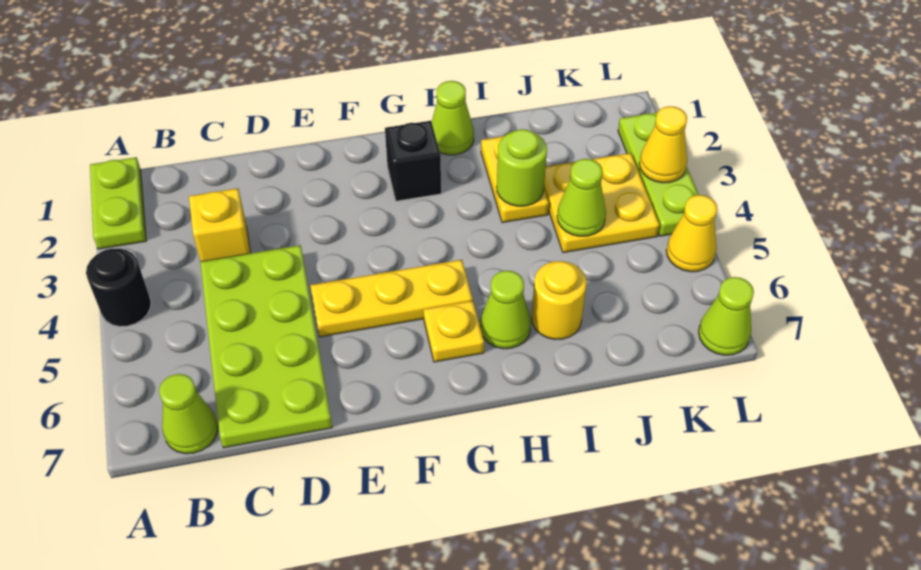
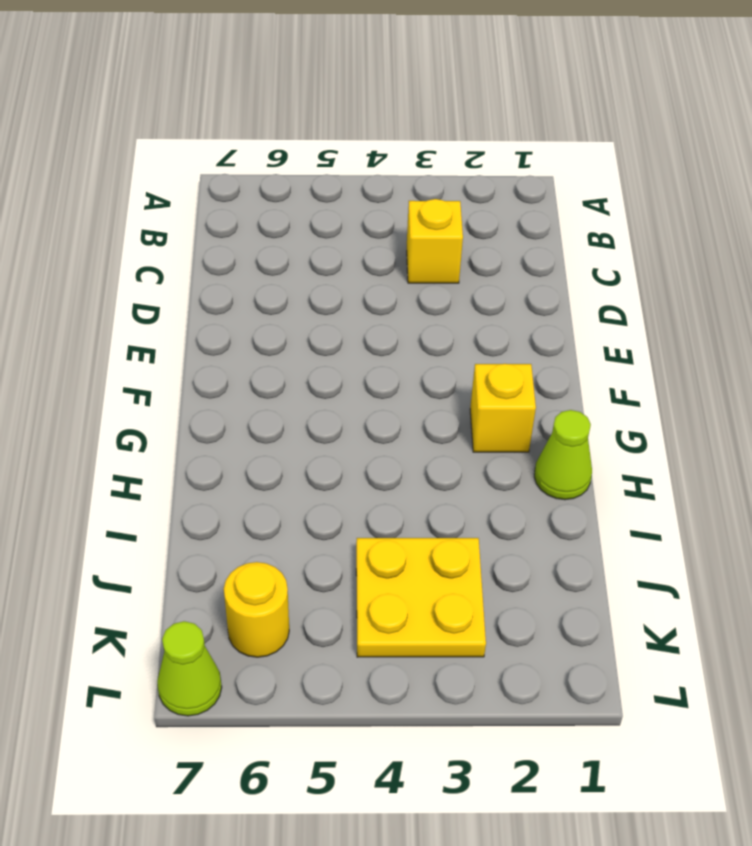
yellow 1x1 brick [470,364,536,452] -> black 1x1 brick [385,121,441,201]
yellow 1x1 round brick [224,562,289,657] -> yellow 1x1 round brick moved to [532,261,587,340]
none -> lime 1x2 plate [90,157,146,249]
none -> black 1x1 round brick [86,248,151,327]
none -> lime 1x1 cone [159,374,218,454]

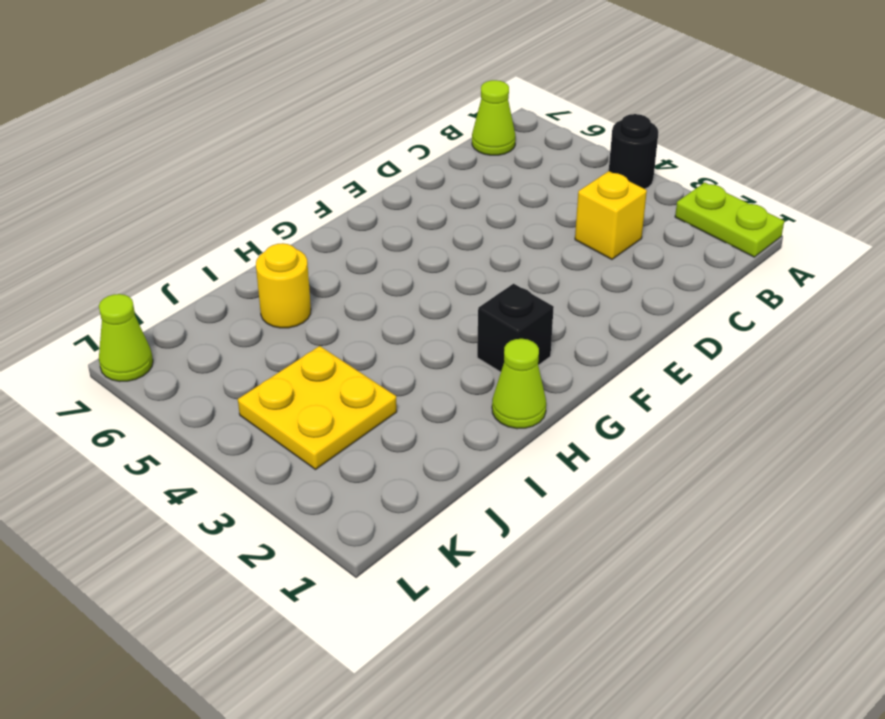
none -> lime 2x4 plate [200,245,332,448]
none -> yellow 1x3 plate [310,260,473,337]
none -> yellow 1x1 plate [424,301,484,362]

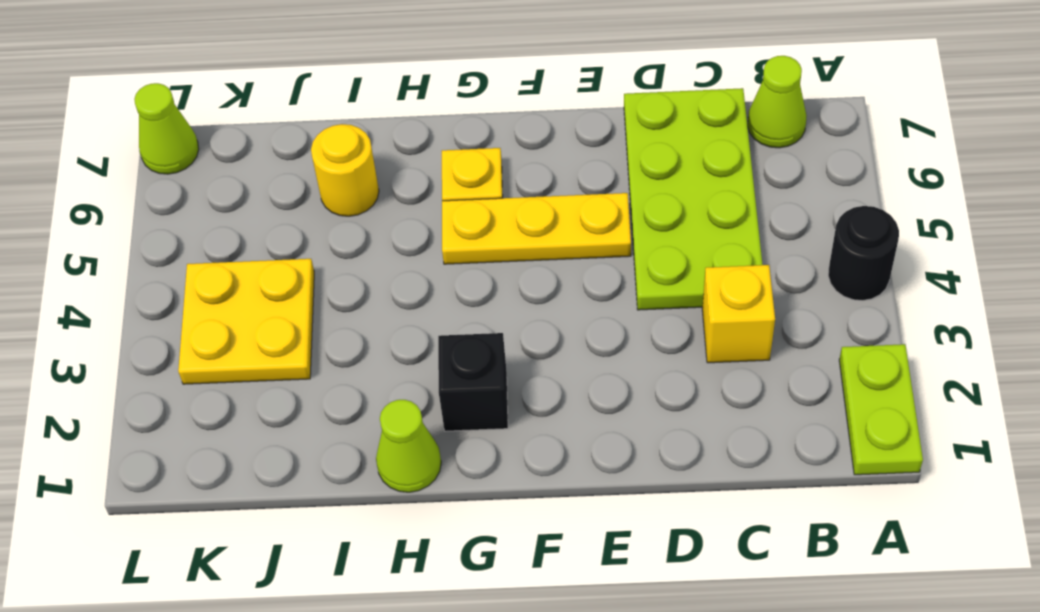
none -> lime 1x1 cone [480,271,531,349]
none -> yellow 1x2 plate [481,136,549,223]
none -> lime 1x3 plate [618,113,699,236]

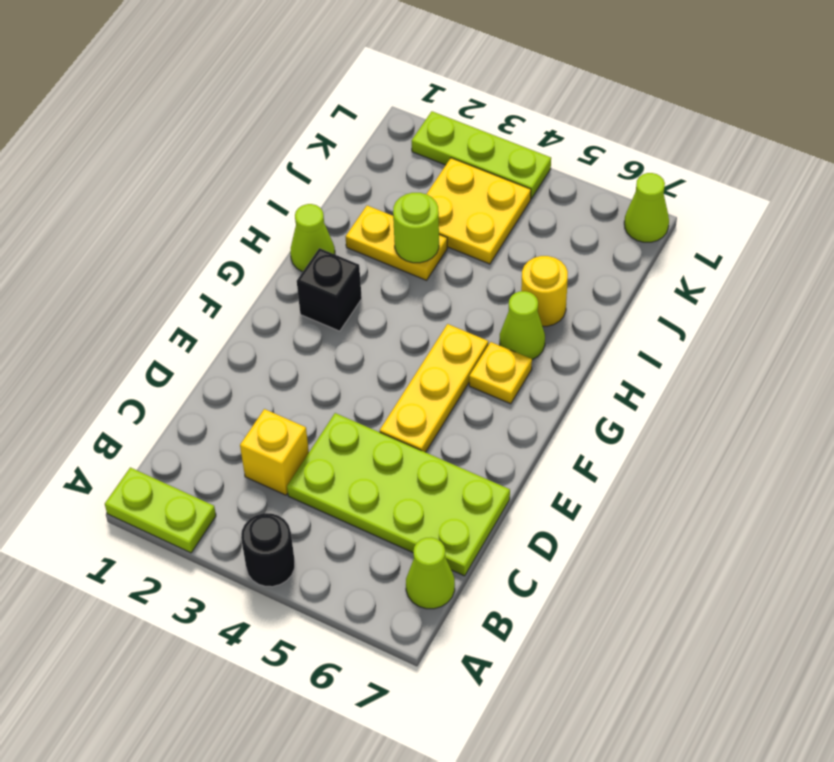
none -> yellow 1x1 cone [666,195,717,272]
none -> lime 1x1 cone [557,159,606,236]
none -> yellow 1x1 cone [639,106,687,183]

